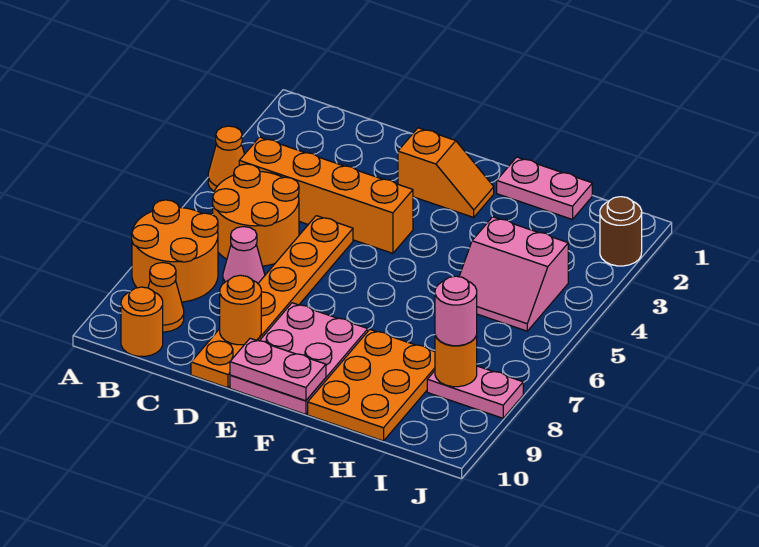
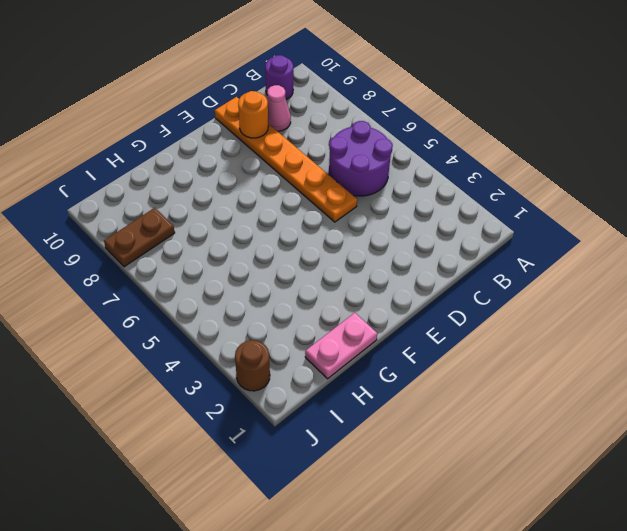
purple 2x2 round brick [329,121,393,196] -> orange 2x2 round brick [213,164,299,266]
purple 1x1 round brick [265,55,293,100] -> orange 1x1 round brick [121,287,163,356]
pink 1x1 cone [267,85,291,131] -> pink 1x1 cone moved to [223,227,265,284]
brown 1x2 plate [104,208,175,267] -> pink 1x2 plate [427,366,523,418]
none -> orange 1x1 cone [208,126,244,191]
none -> orange 2x2 round brick [132,200,218,302]
none -> orange 1x4 brick [239,137,413,253]

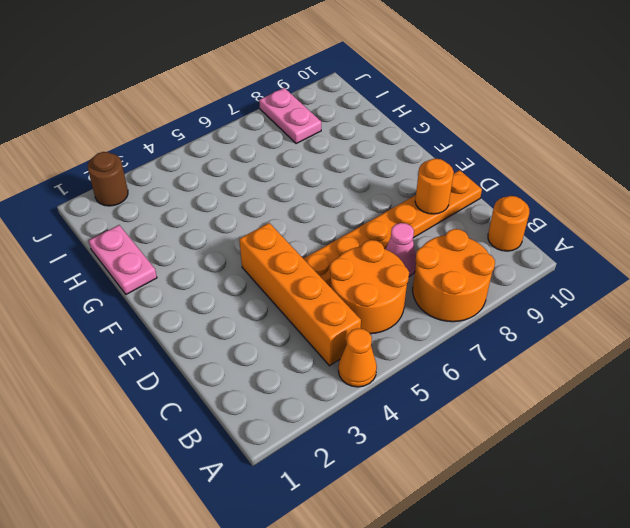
none -> orange 1x1 cone [148,263,184,332]
none -> orange 1x2 slope [398,128,494,217]
none -> pink 2x3 plate [230,303,368,414]

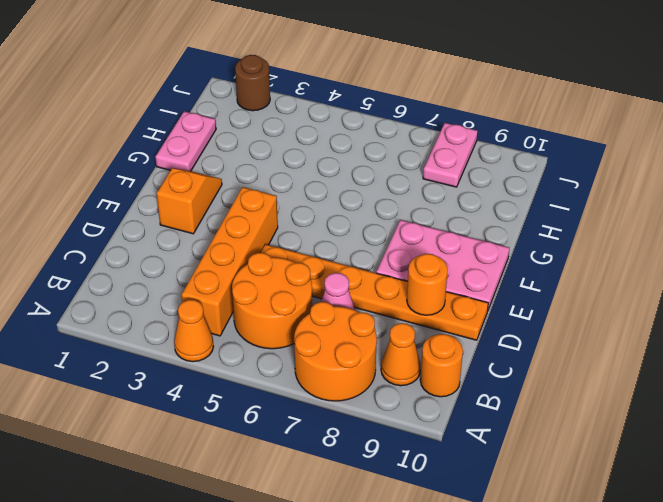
none -> orange 2x3 plate [308,330,435,441]
none -> pink 2x2 slope [459,217,568,331]
none -> pink 1x2 plate [230,338,326,401]

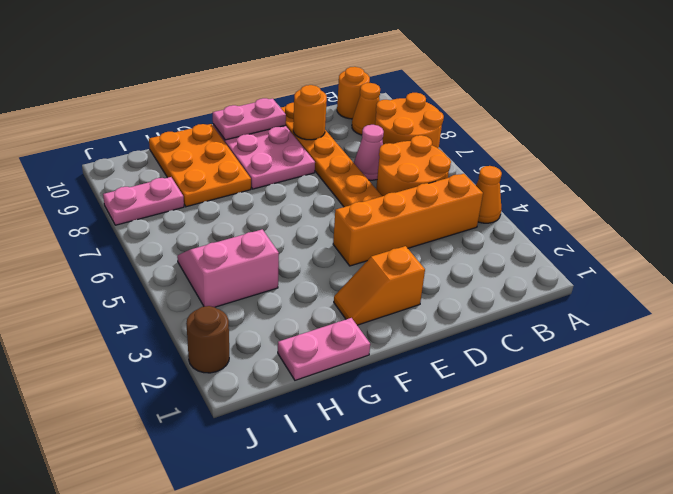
none -> orange 1x1 round brick [435,335,477,387]
none -> pink 1x1 round brick [435,276,477,346]

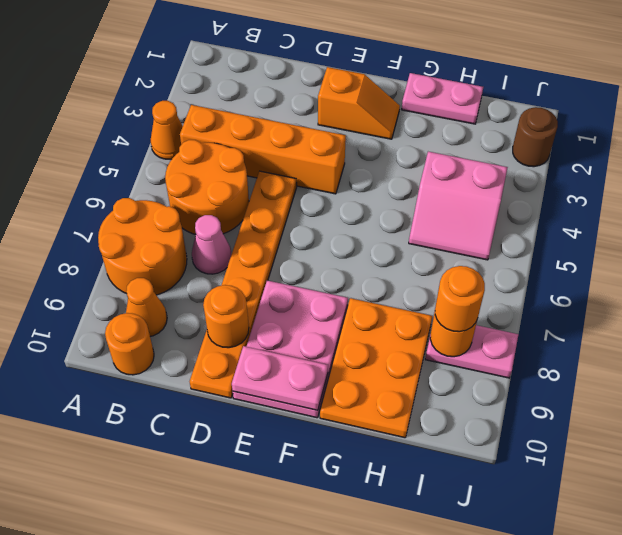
orange 1x1 round brick [435,266,485,332] -> pink 1x1 round brick [435,276,477,346]

